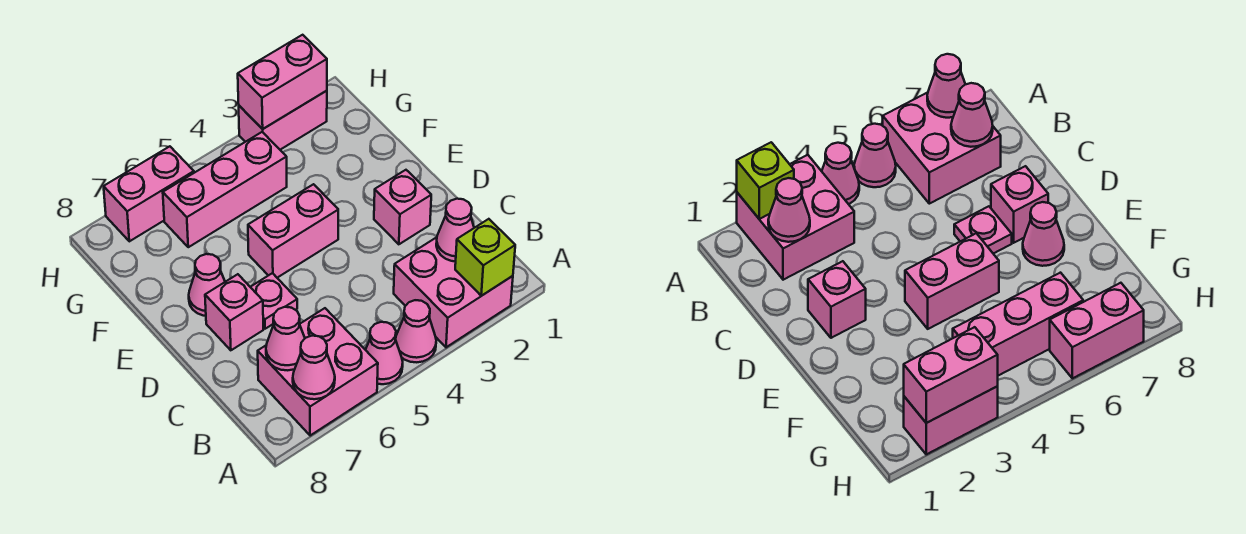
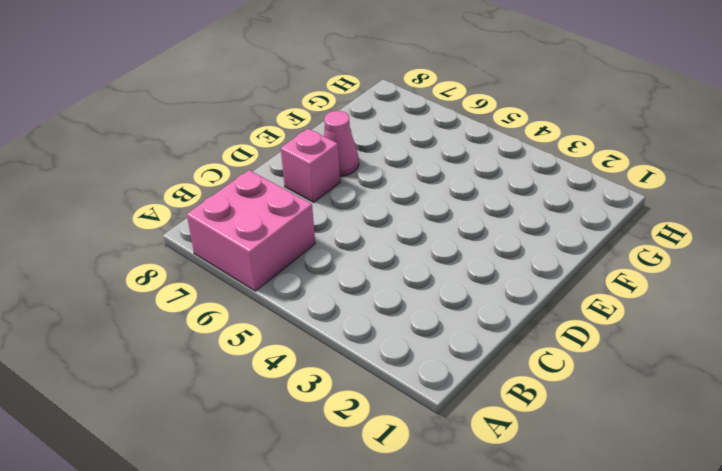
none -> pink 2x2 brick [394,237,513,347]
none -> pink 1x1 cone [395,300,436,362]
none -> pink 1x1 cone [366,322,403,384]

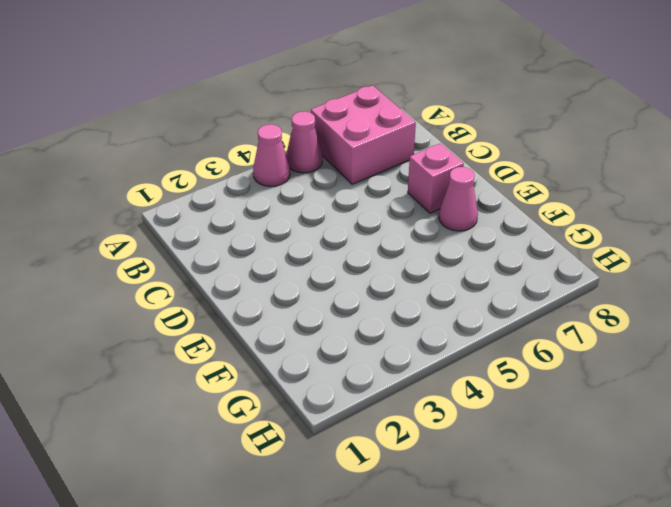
none -> pink 2x2 brick [394,237,513,347]
none -> pink 1x1 brick [374,170,431,244]
none -> pink 1x1 plate [251,273,297,329]

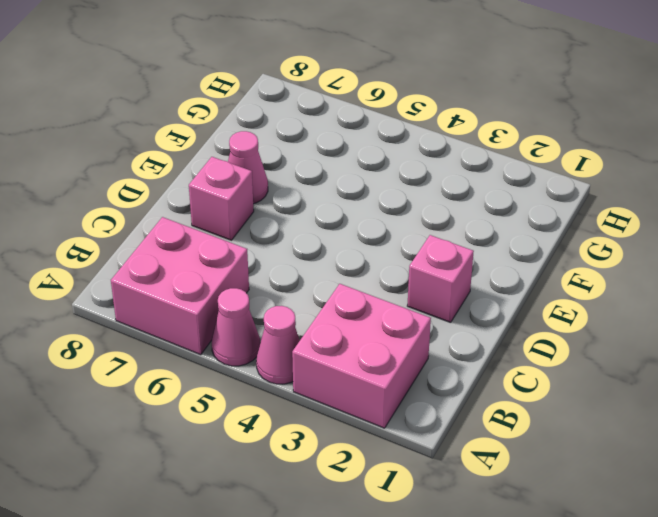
none -> pink 1x1 plate [251,273,297,329]
none -> pink 1x2 brick [248,184,338,278]
none -> pink 1x3 brick [163,132,287,247]

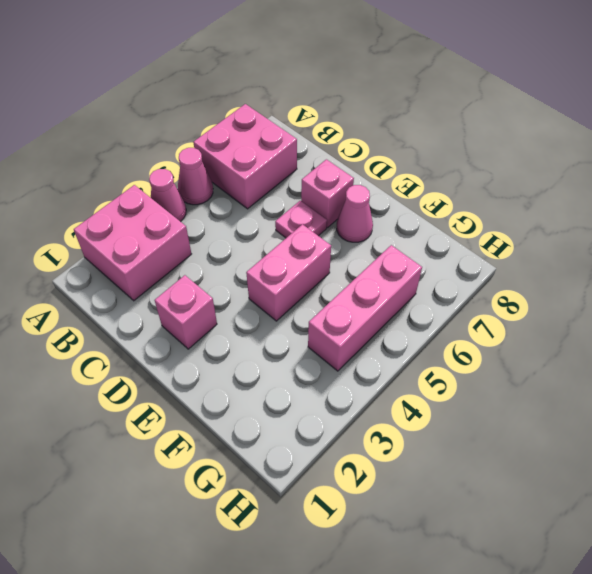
none -> pink 1x2 brick [239,91,327,150]
none -> pink 1x2 brick [104,146,194,241]
none -> lime 1x1 brick [455,219,515,296]

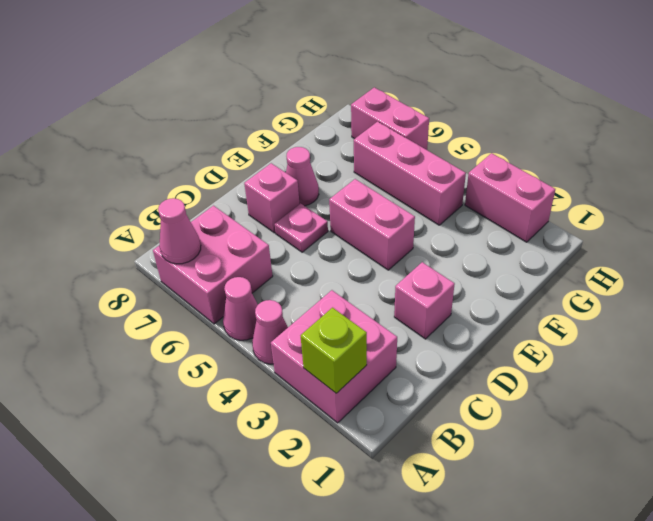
none -> pink 1x1 cone [436,199,474,261]
none -> pink 1x1 cone [266,307,305,370]
none -> pink 1x2 brick [238,35,327,129]

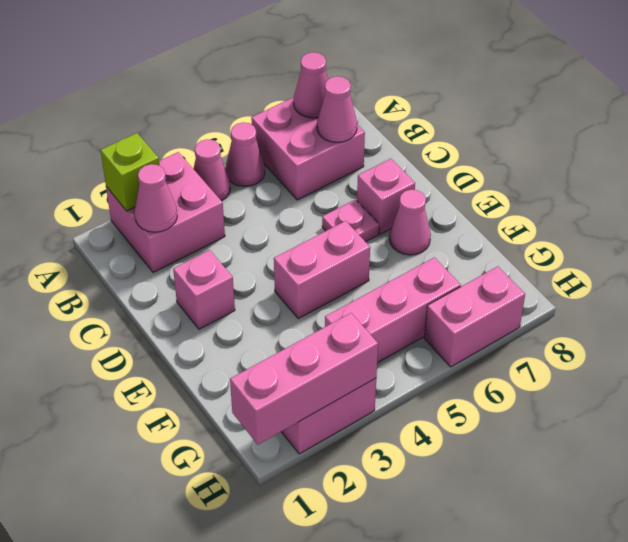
pink 1x3 brick [230,313,378,445] -> pink 1x2 brick [238,35,327,129]

